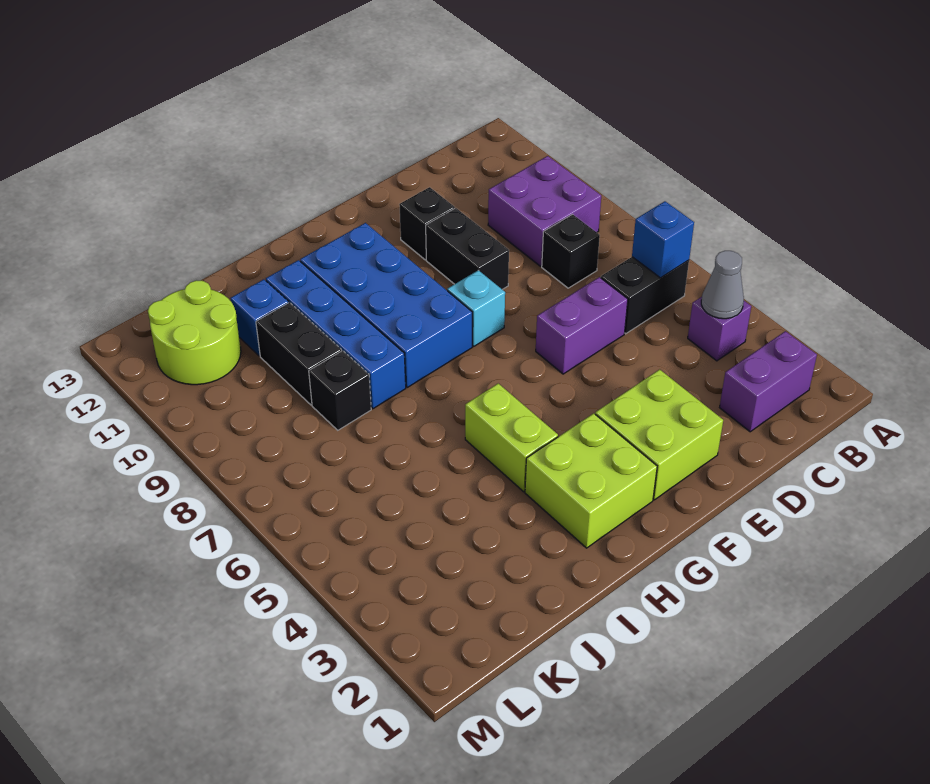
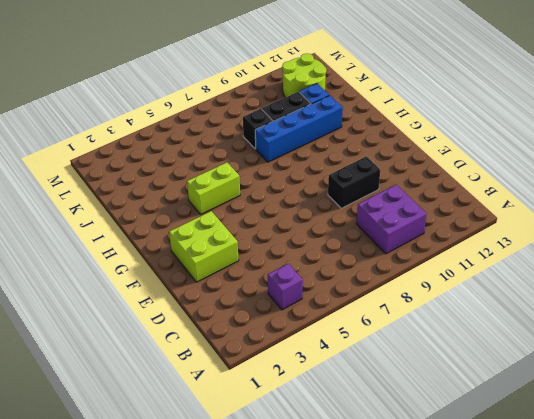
none -> purple 1x2 brick [720,331,817,432]
none -> black 1x2 brick [601,257,689,334]
none -> black 1x1 brick [542,214,600,288]

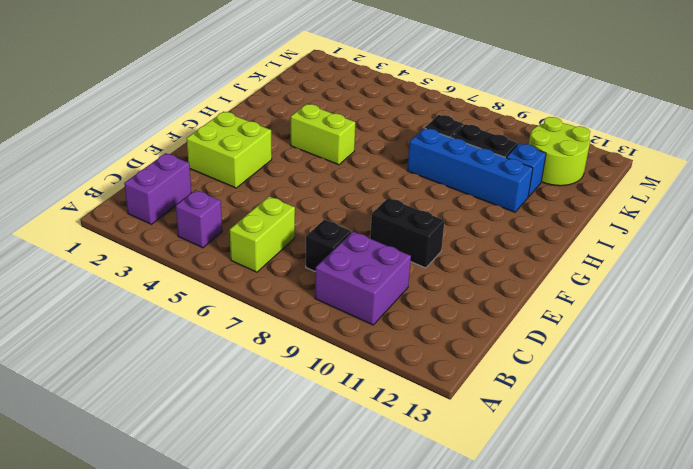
lime 1x2 brick [230,197,295,272] -> black 1x2 brick [601,257,689,334]
none -> purple 1x2 brick [536,277,628,374]
none -> black 1x1 brick [399,187,455,260]
none -> cyan 1x1 brick [447,270,505,346]

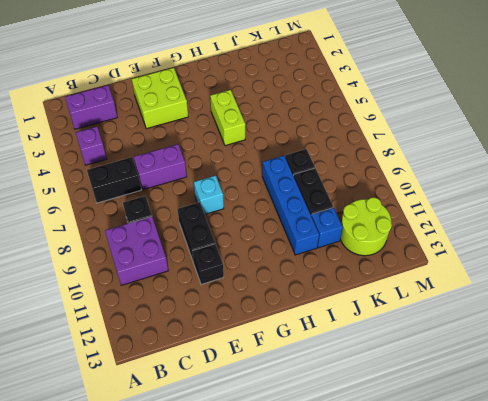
none -> lime 2x2 brick [525,413,657,548]
none -> blue 2x4 brick [300,223,472,387]
none -> grey 1x1 cone [701,251,744,319]

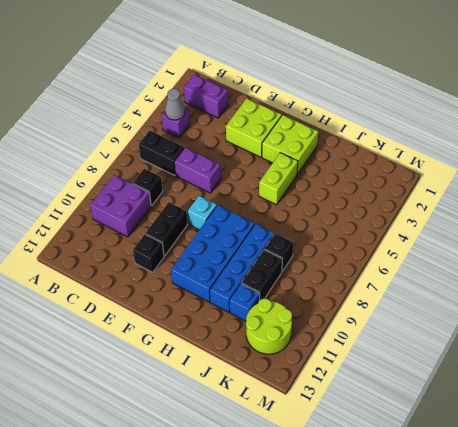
none -> blue 1x1 brick [632,201,694,278]

